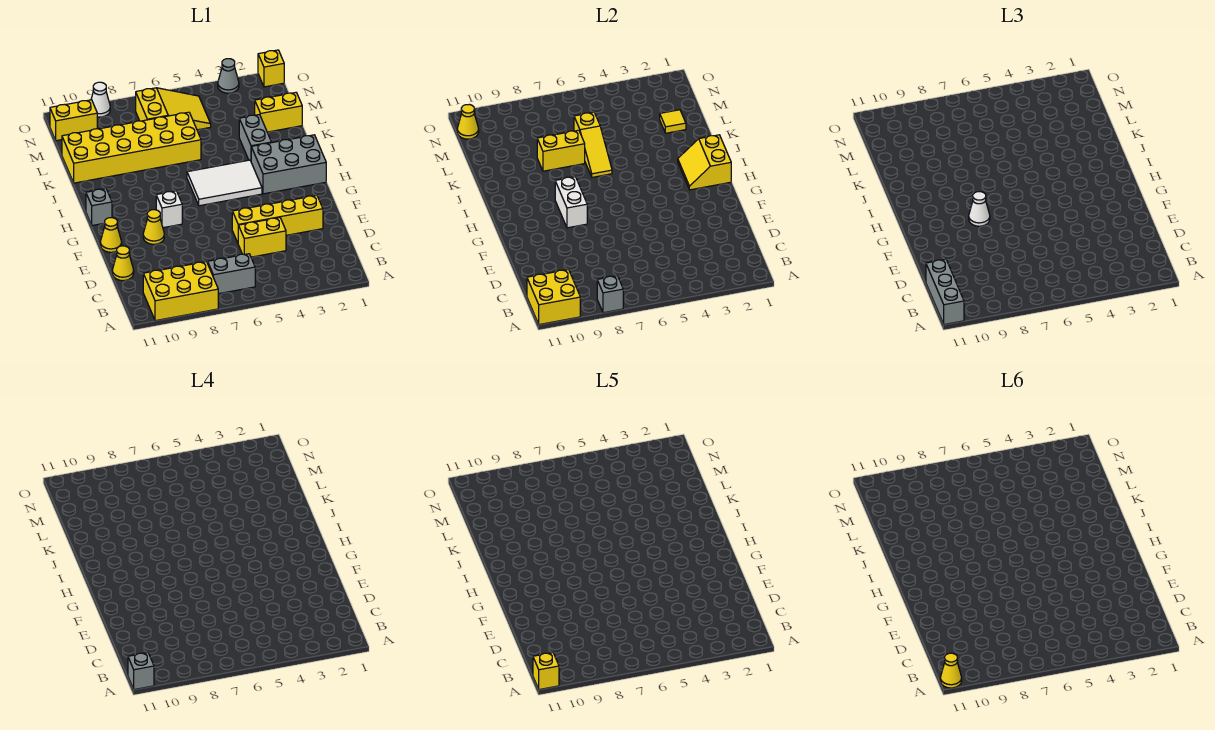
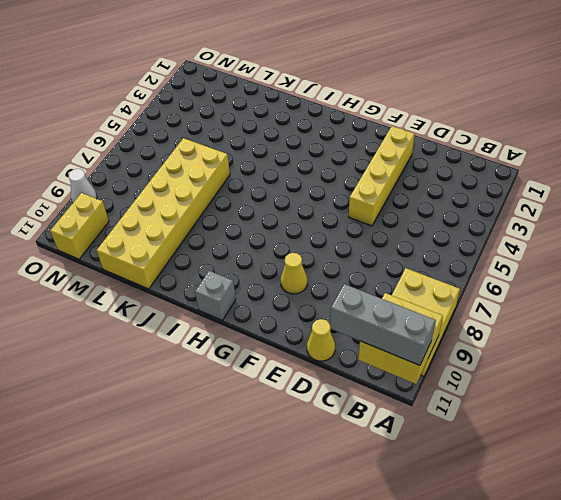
none -> grey 1x2 brick [208,254,255,294]
none -> yellow 1x2 brick [238,218,286,257]
none -> yellow 1x1 cone [100,218,122,252]
none -> white 1x1 brick [156,191,182,228]

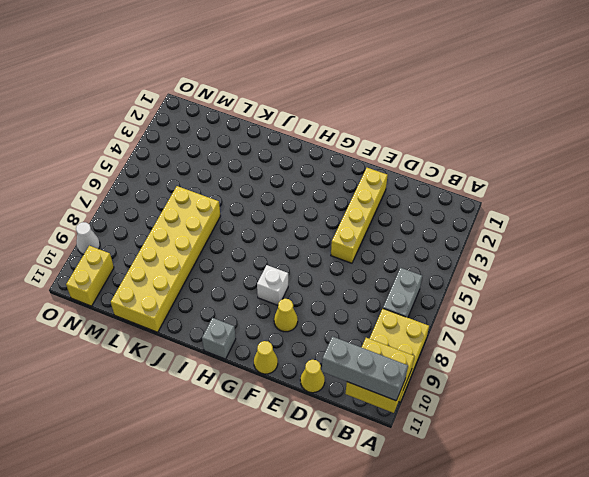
none -> yellow 1x2 brick [238,218,286,257]
none -> grey 2x3 brick [251,135,326,194]
none -> white 2x3 tile [187,160,262,206]
none -> grey 1x2 brick [239,115,271,161]

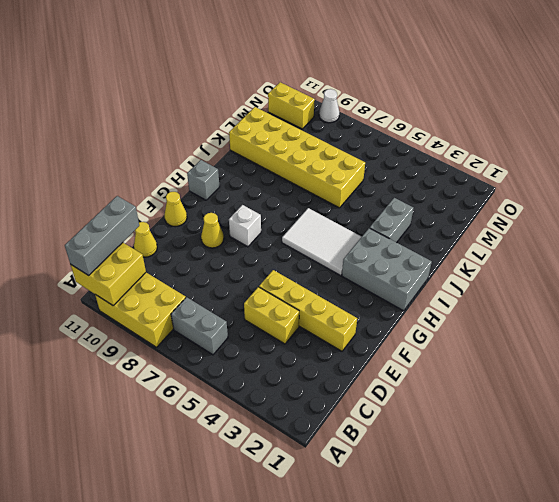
none -> yellow 1x2 brick [255,93,302,132]
none -> yellow 2x3 slope [136,88,211,130]
none -> yellow 1x1 brick [258,50,284,87]
none -> grey 1x1 cone [218,59,239,93]

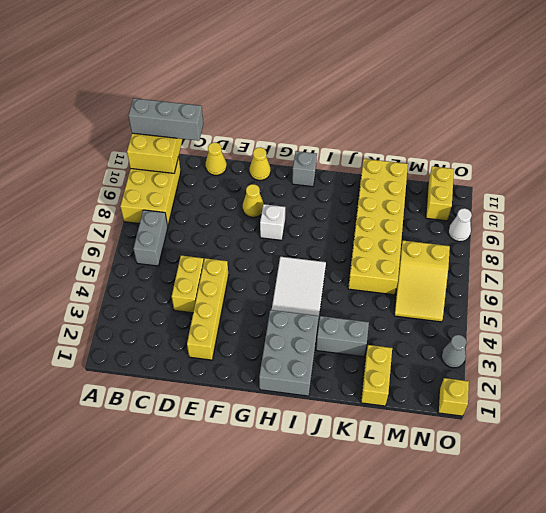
none -> grey 1x1 brick [597,276,623,313]
none -> white 1x2 brick [555,177,587,228]
none -> yellow 2x2 slope [678,135,731,190]
none -> yellow 1x3 slope [574,112,612,177]

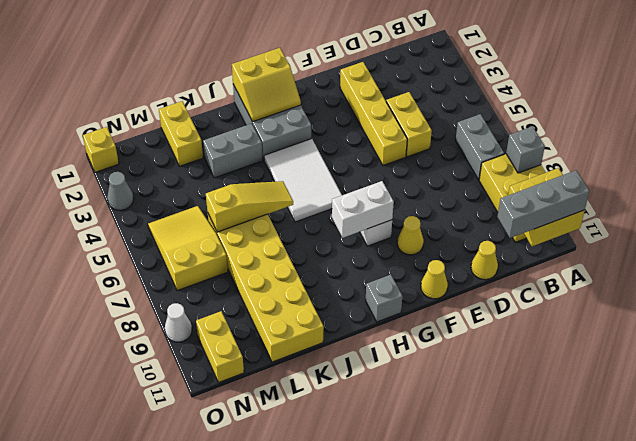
none -> yellow 1x2 brick [537,130,585,171]
none -> yellow 1x1 tile [660,110,686,133]
none -> yellow 1x1 cone [457,104,479,139]
none -> white 1x1 cone [969,192,990,226]

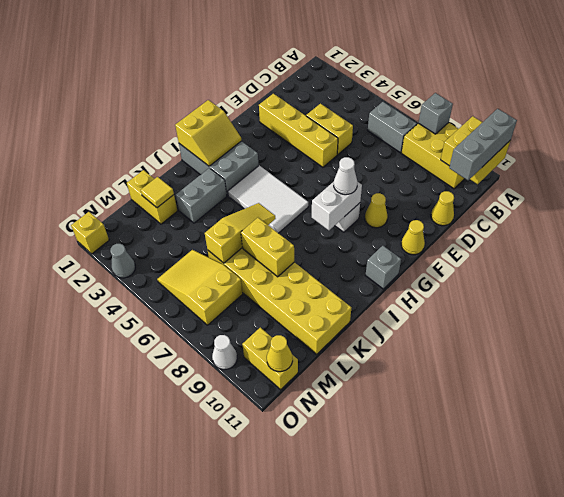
none -> grey 1x1 brick [128,653,154,690]
none -> yellow 1x1 brick [533,653,559,690]
none -> yellow 1x1 cone [940,653,962,688]

